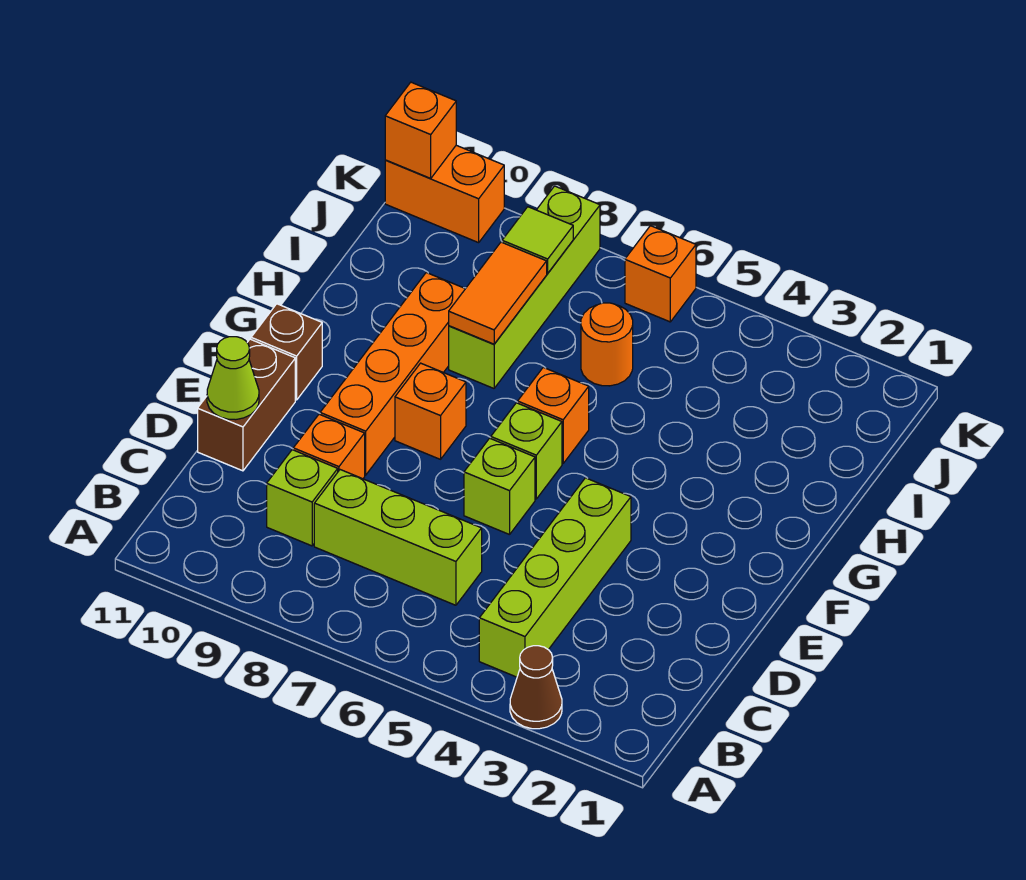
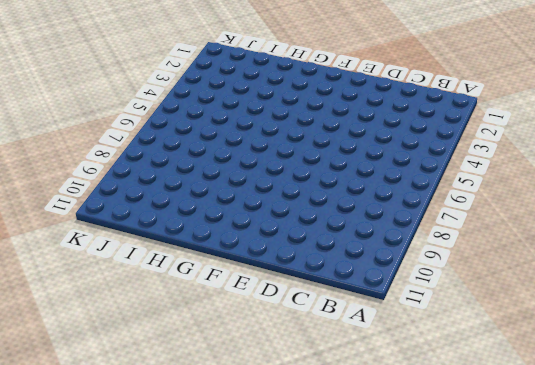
none -> brown 1x1 cone [510,646,562,729]
none -> lime 1x4 brick [479,478,631,677]
none -> lime 1x3 brick [314,470,482,605]

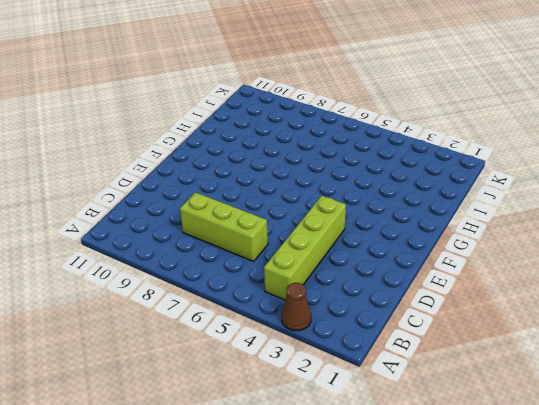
none -> lime 1x1 brick [267,450,338,546]
none -> orange 1x1 brick [293,414,365,479]
none -> brown 1x2 brick [198,339,295,471]

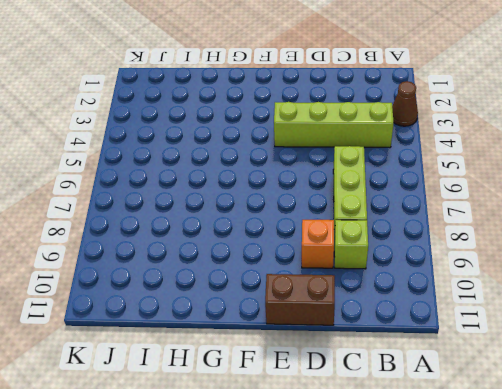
none -> lime 1x1 brick [464,438,535,535]
none -> orange 1x4 brick [320,273,465,475]
none -> lime 1x1 brick [491,403,562,499]

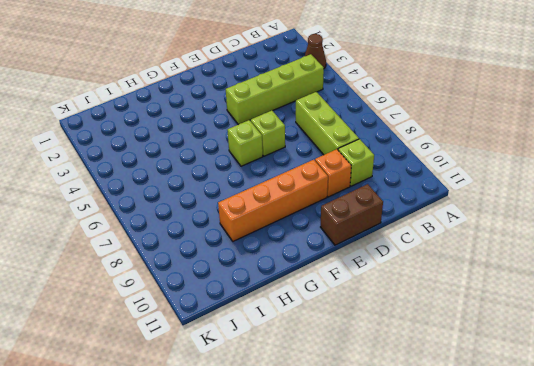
none -> orange 1x1 brick [395,363,466,459]
none -> brown 1x1 brick [251,304,322,400]
none -> orange 1x1 brick [518,367,589,464]

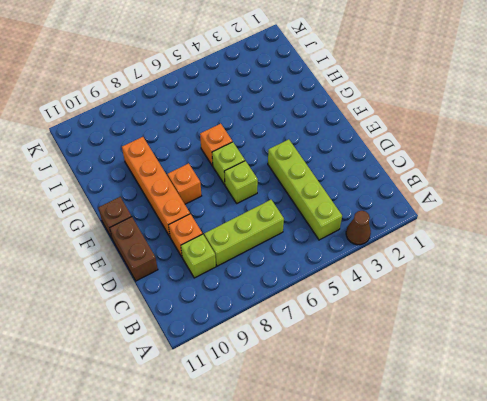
none -> lime 1x4 brick [449,186,600,388]
none -> orange 1x1 round brick [581,303,633,386]
none -> orange 1x1 brick [625,226,696,322]

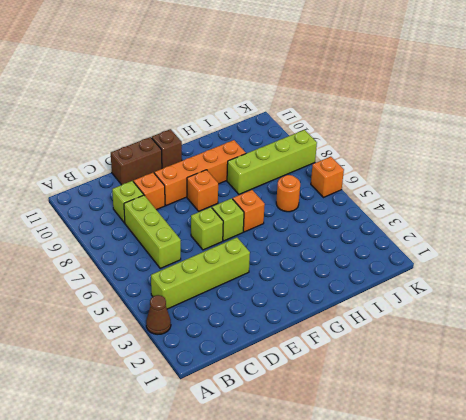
none -> orange 1x2 brick [385,145,504,243]
none -> lime 1x1 cone [207,337,259,420]
none -> orange 1x2 tile [449,242,547,344]

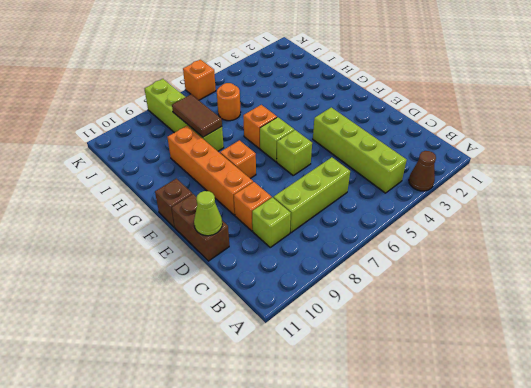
brown 1x2 tile [172,95,222,137] -> orange 1x2 tile [449,242,547,344]
none -> orange 1x2 brick [385,145,504,243]
none -> lime 1x1 tile [502,207,573,273]
none -> orange 1x1 brick [385,82,456,178]

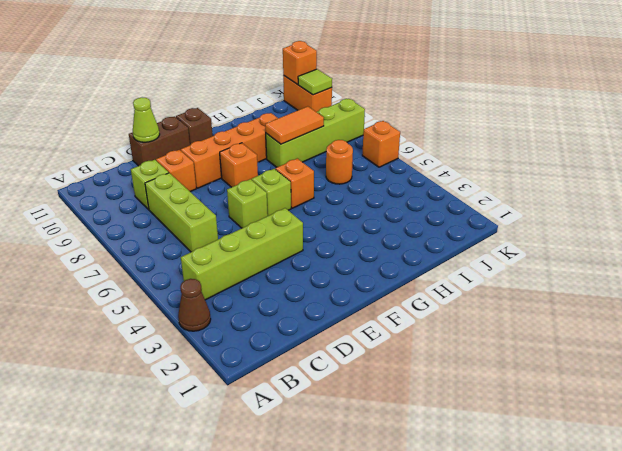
lime 1x1 tile [298,69,332,95] -> lime 1x1 tile moved to [502,207,573,273]

